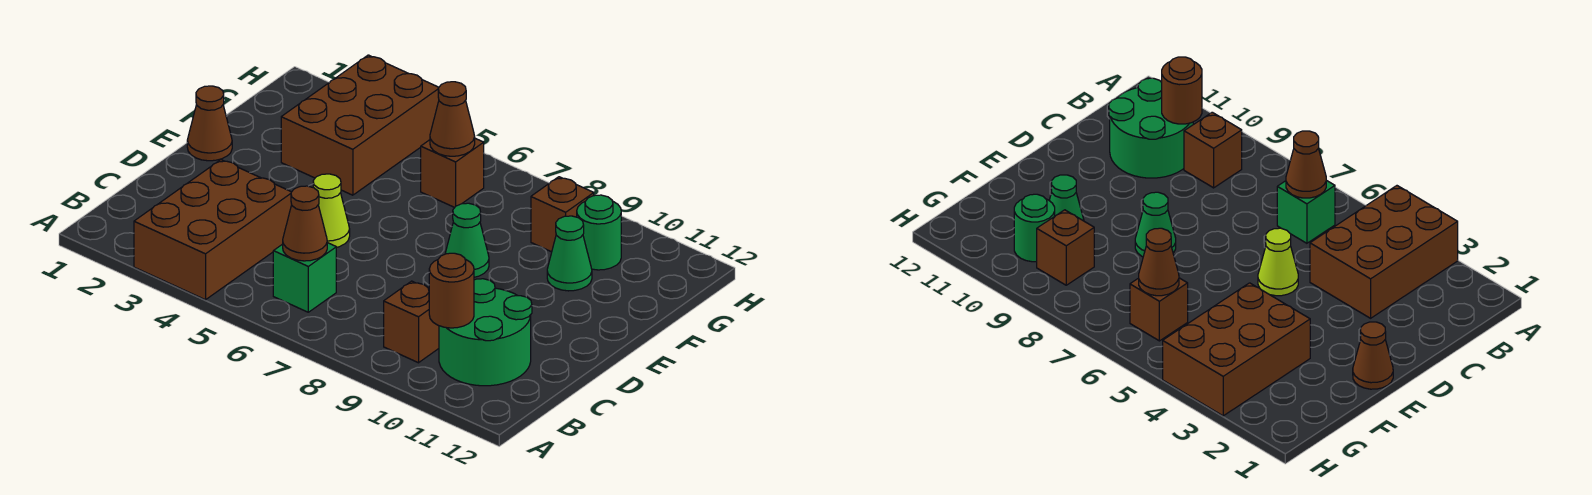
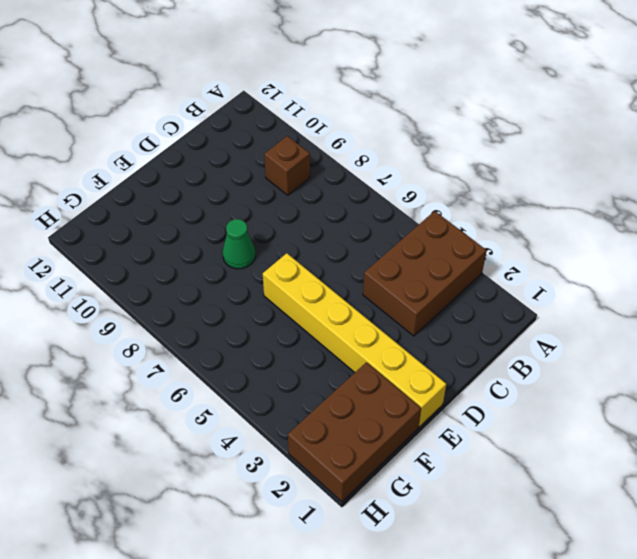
yellow 1x6 brick [263,253,446,427] -> brown 1x1 cone [187,86,232,161]
brown 2x3 brick [288,362,421,502] -> brown 2x3 brick moved to [281,55,439,195]
none -> green 1x1 brick [273,243,336,312]
none -> green 2x2 round brick [439,279,532,386]
none -> lime 1x1 cone [313,174,350,247]

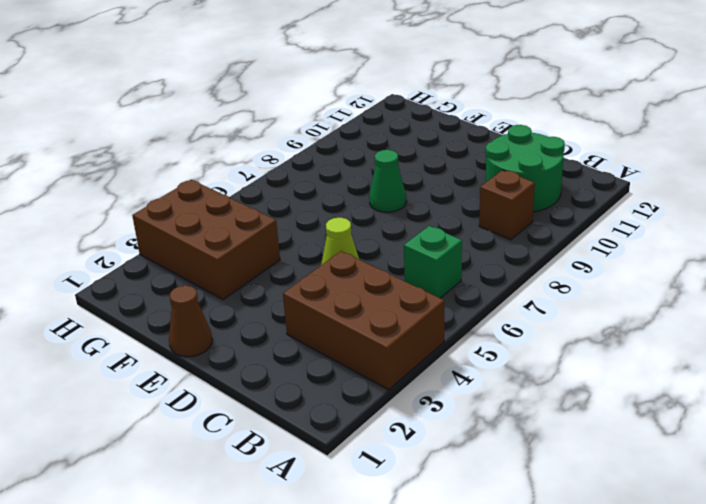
none -> green 1x1 cone [547,216,592,291]
none -> brown 1x1 brick [421,138,484,208]
none -> brown 1x1 brick [531,177,594,252]

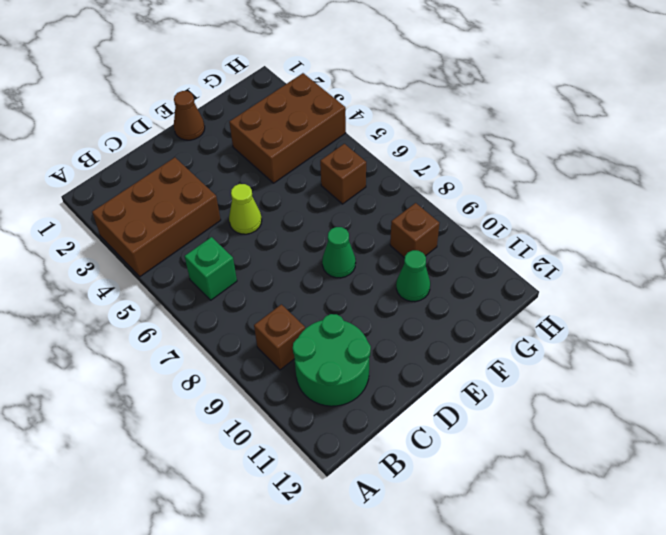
none -> green 1x1 round brick [577,195,621,270]
none -> brown 1x1 cone [283,186,327,261]
none -> brown 1x1 round brick [429,253,474,328]

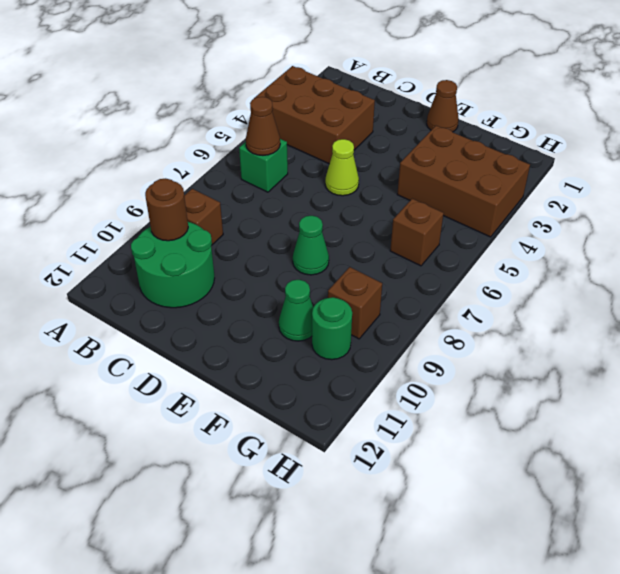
none -> brown 1x1 cone [430,82,475,156]

